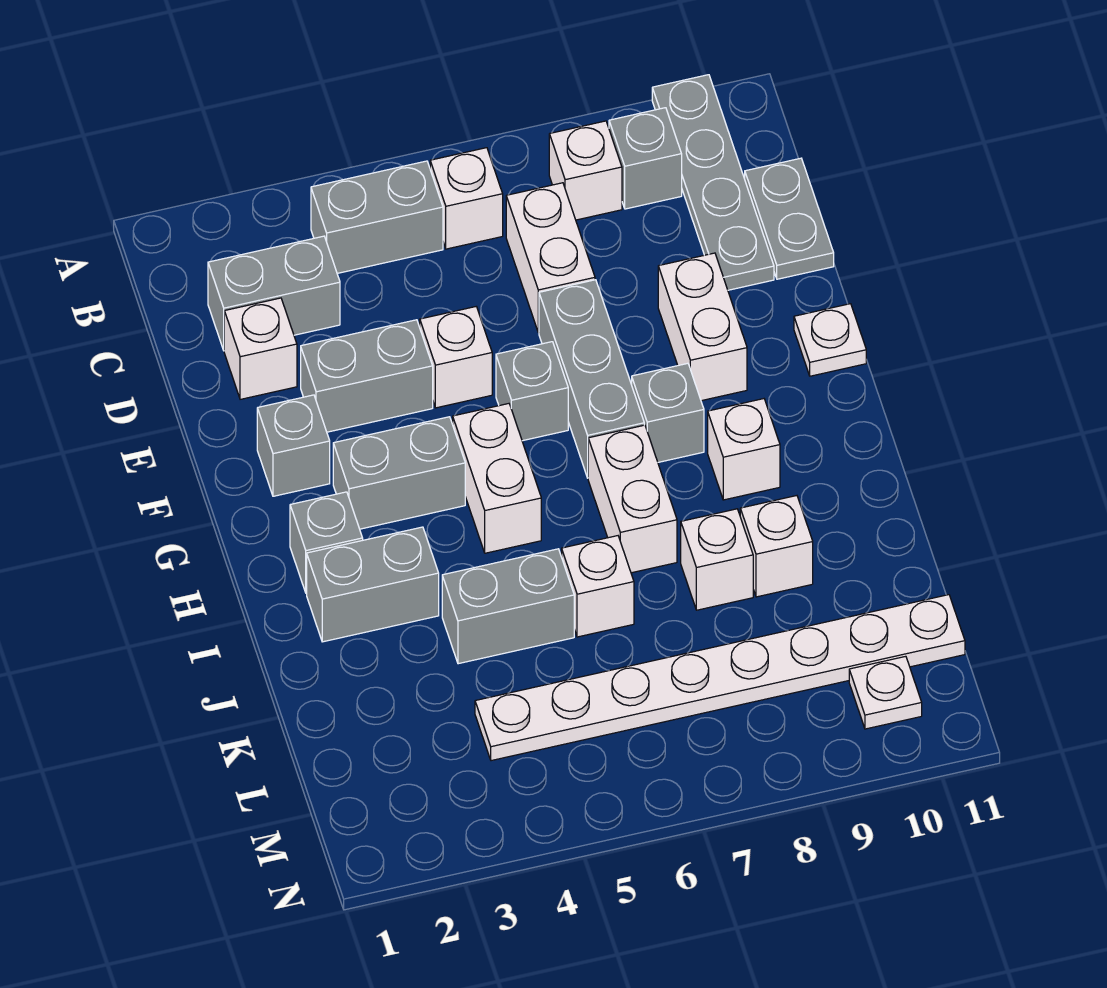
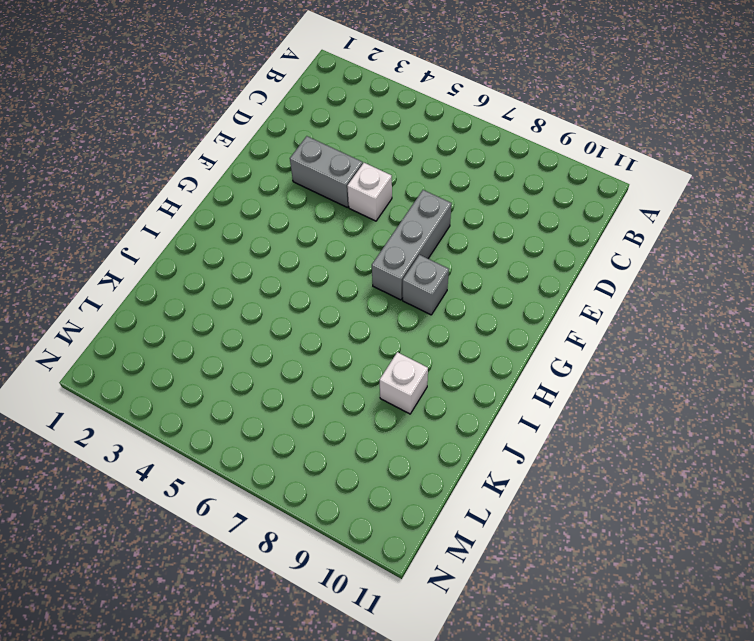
none -> grey 1x4 plate [652,75,774,290]
none -> grey 1x2 brick [311,161,443,273]
none -> white 1x1 brick [430,148,503,249]

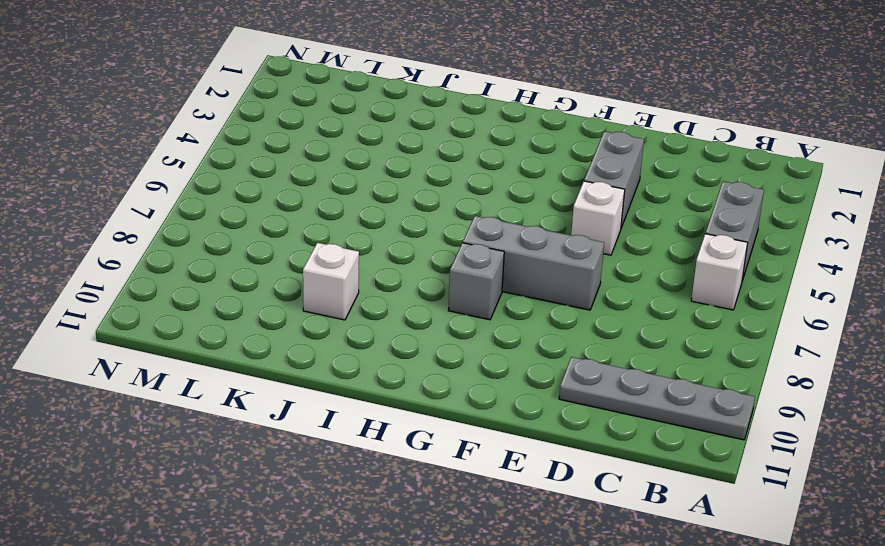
none -> white 1x1 brick [549,121,622,220]
none -> grey 1x1 brick [609,108,682,209]
none -> grey 1x2 brick [208,236,340,350]

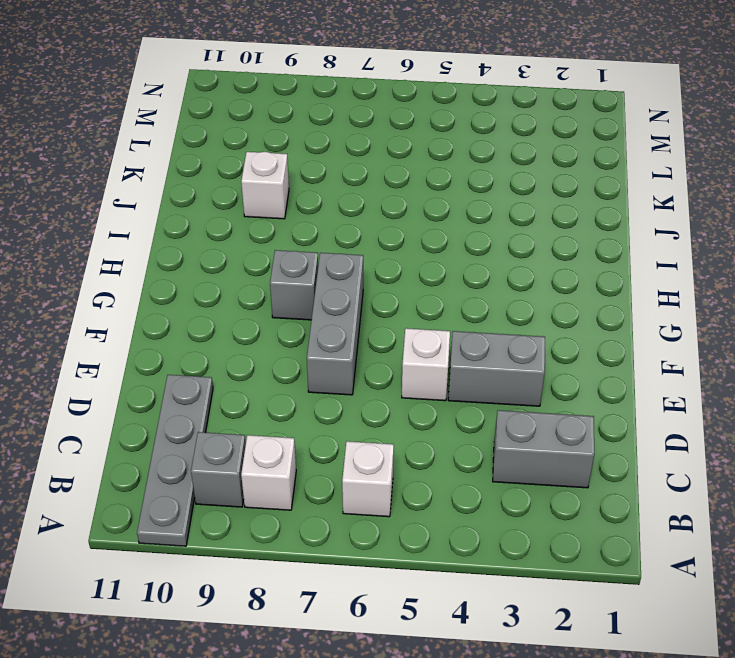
none -> grey 1x2 brick [311,161,443,273]
none -> white 1x2 brick [506,183,595,333]
none -> grey 1x2 plate [745,158,834,279]

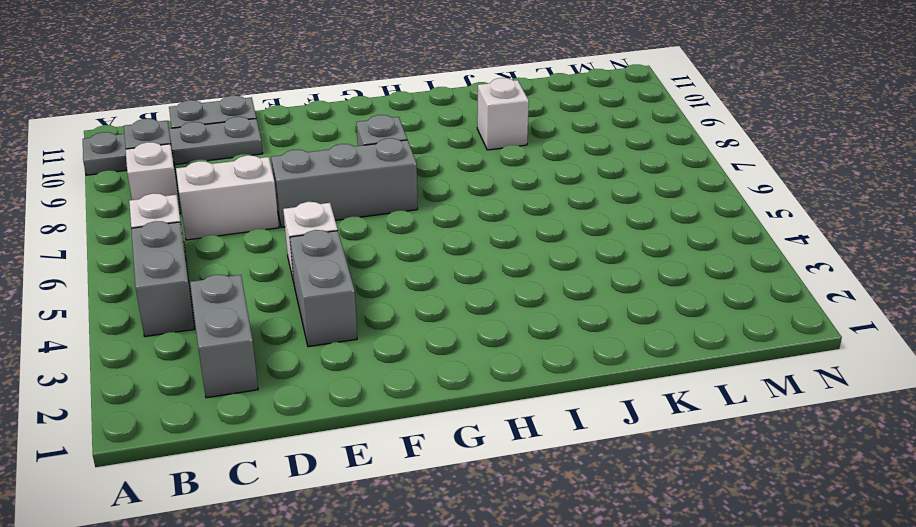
none -> white 1x1 brick [224,298,297,399]
none -> white 1x2 brick [658,253,747,401]
none -> grey 1x1 brick [257,395,330,496]

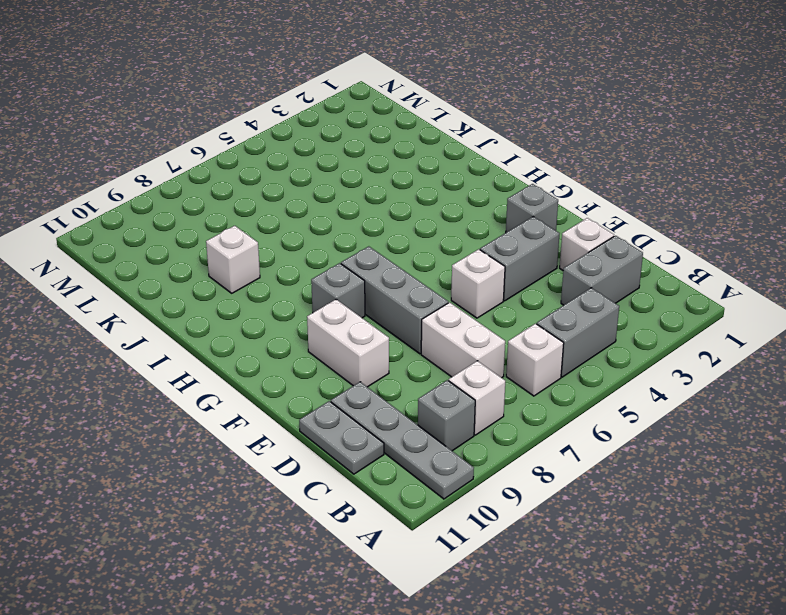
none -> grey 1x1 brick [496,342,568,441]
none -> white 1x1 plate [794,304,866,376]
none -> grey 1x2 brick [333,417,465,529]

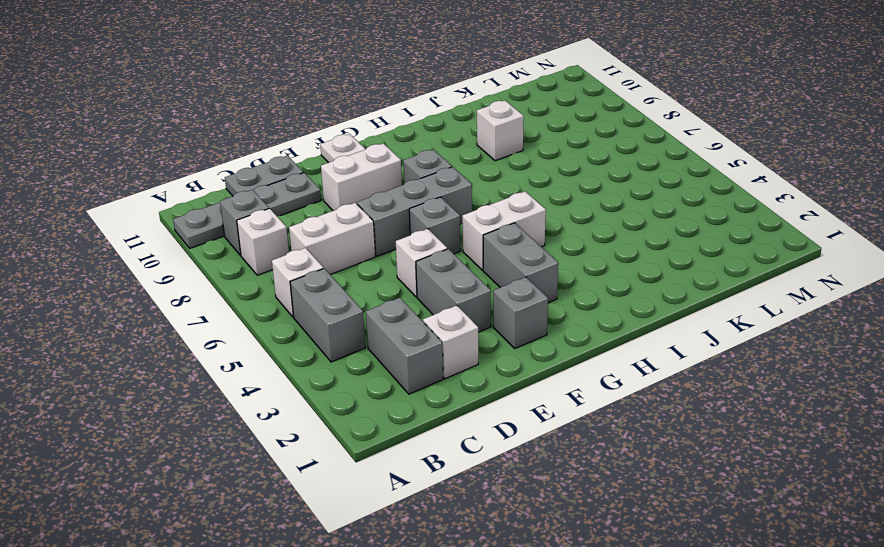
none -> grey 1x1 brick [290,492,363,593]
none -> white 1x2 brick [588,425,677,573]
none -> white 1x1 brick [708,399,780,500]

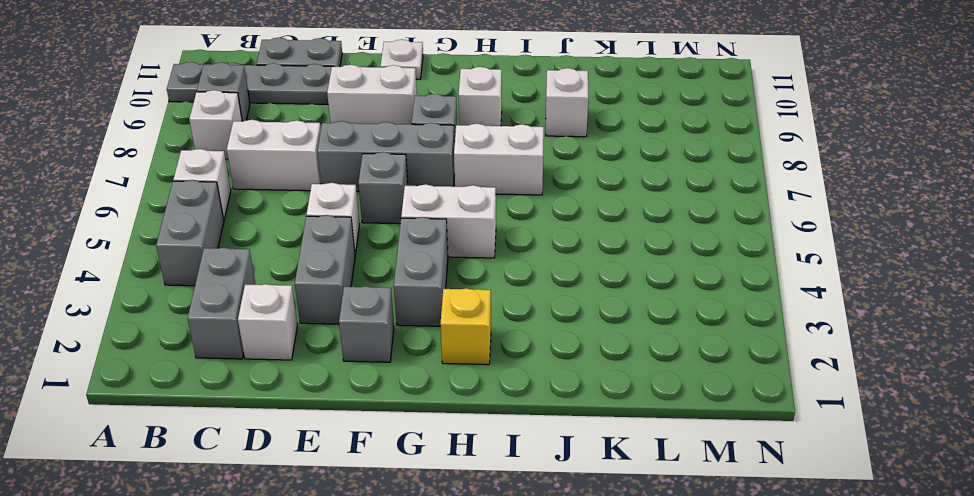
yellow 1x1 brick [440,288,491,365] -> grey 1x1 brick [290,492,363,593]
none -> grey 1x2 brick [307,527,439,642]
none -> grey 1x2 brick [442,549,574,664]
none -> white 1x1 brick [562,536,634,637]

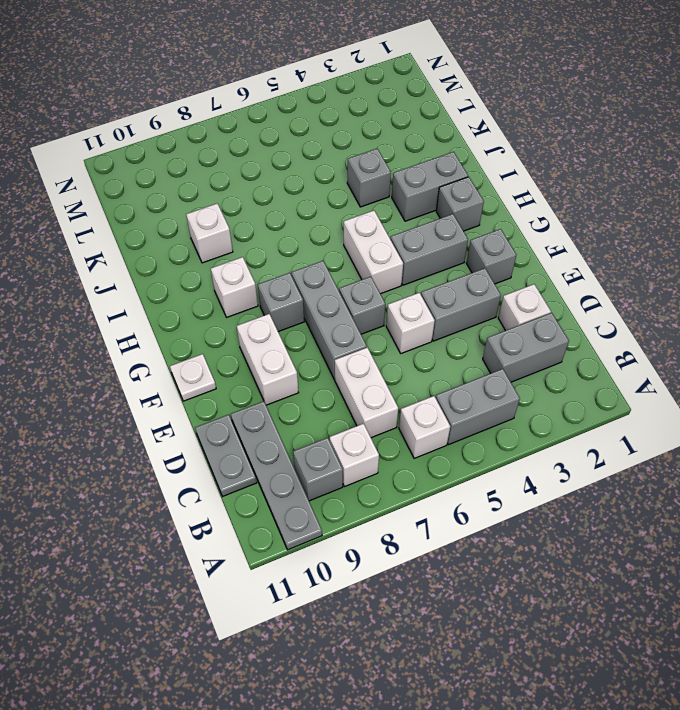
grey 1x1 brick [347,149,391,207] -> grey 1x2 brick [442,549,574,664]
none -> white 1x2 brick [588,425,677,573]
none -> white 1x1 brick [562,536,634,637]
none -> white 1x1 brick [681,509,753,610]

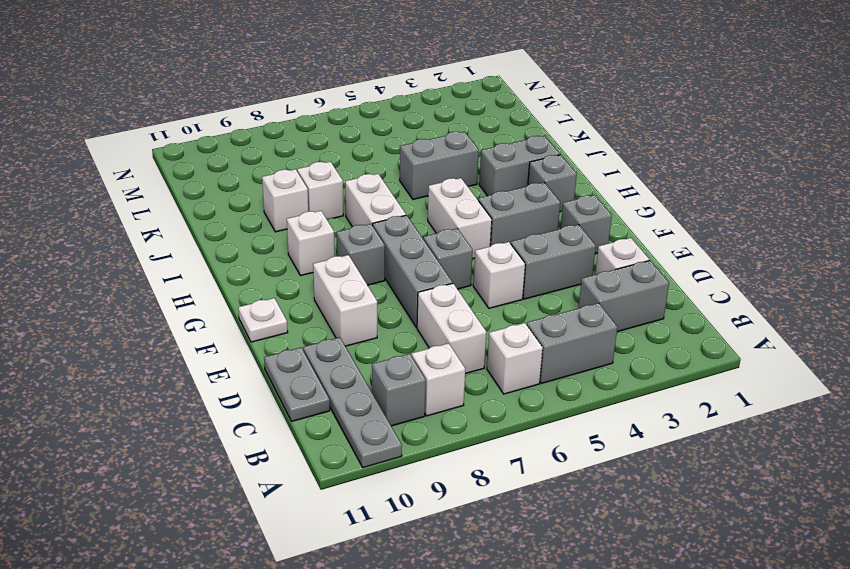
none -> white 1x1 brick [562,536,634,637]
none -> white 1x8 plate [475,595,965,761]
none -> white 1x1 plate [849,656,922,729]

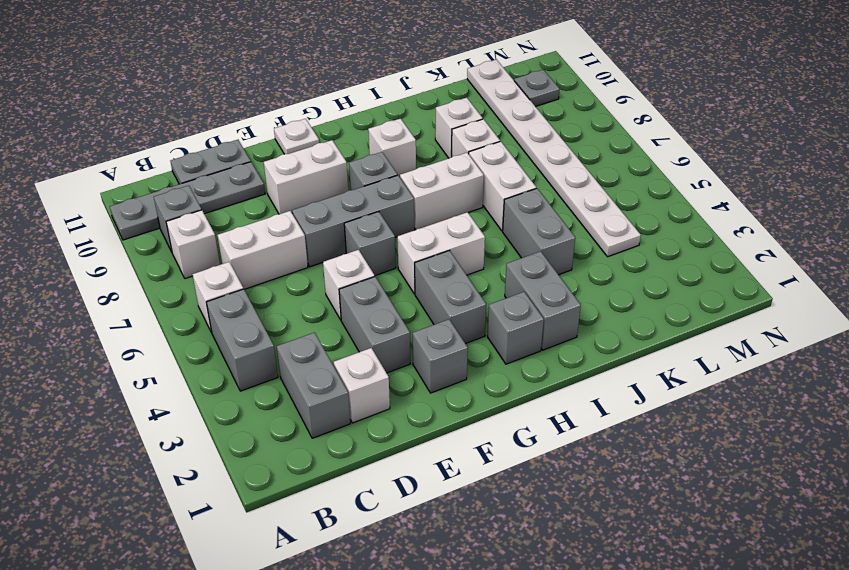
white 1x2 brick [469,141,536,231] -> white 1x1 brick [562,536,634,637]
grey 1x1 plate [514,70,560,107] -> white 1x1 plate [849,656,922,729]

